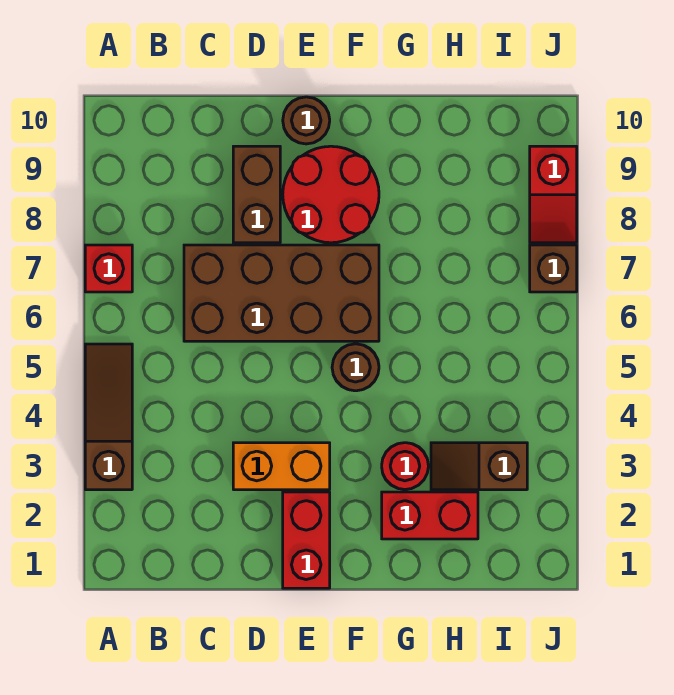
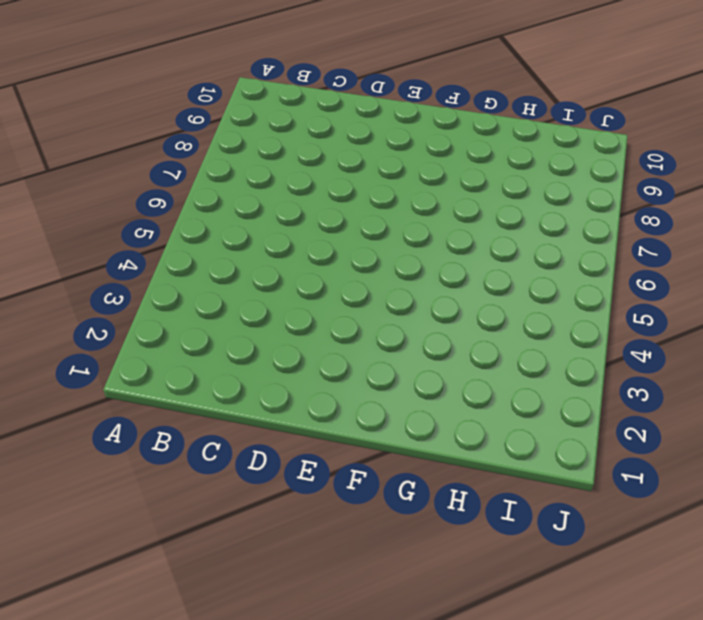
none -> brown 1x3 slope [85,344,132,490]
none -> red 1x1 brick [85,245,132,292]
none -> brown 2x4 brick [184,245,379,341]

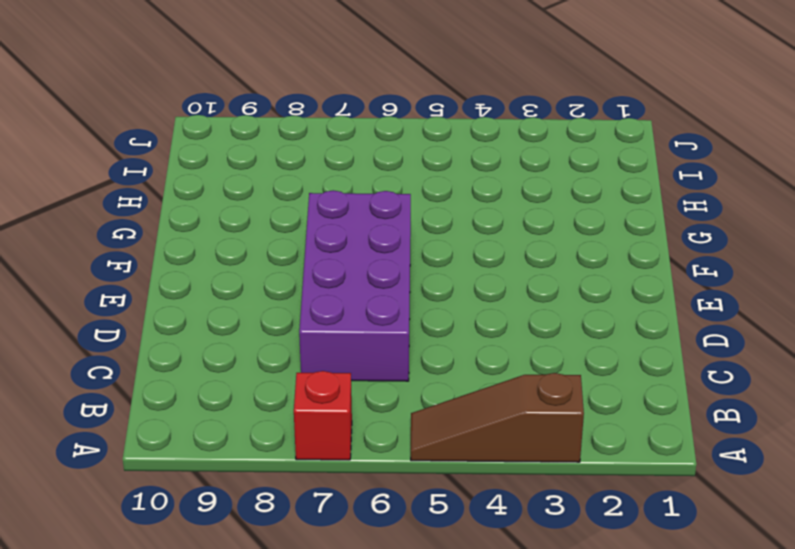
purple 2x4 brick [299,190,411,381] -> brown 2x4 brick [184,245,379,341]
none -> orange 1x2 brick [233,443,330,490]
none -> brown 1x2 brick [233,146,280,243]
none -> red 1x2 brick [283,492,330,588]

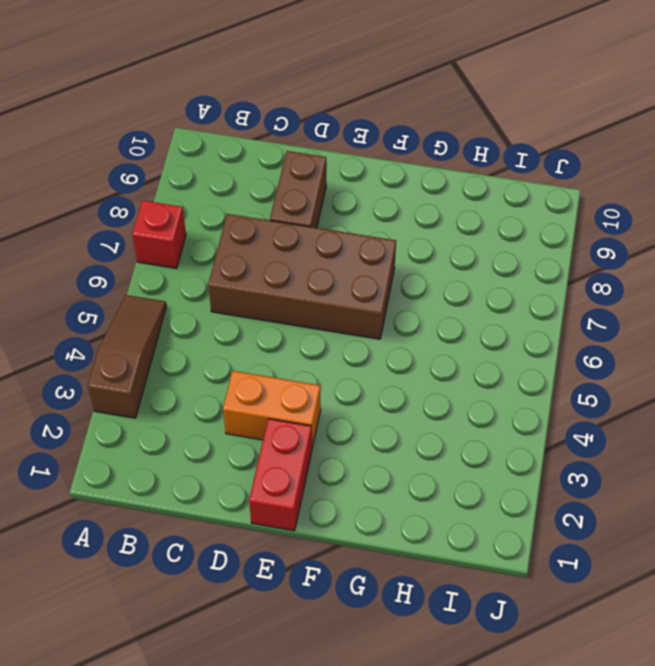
none -> red 2x2 round brick [283,146,379,243]
none -> brown 1x1 round brick [283,97,330,144]
none -> brown 1x1 round brick [332,344,379,391]

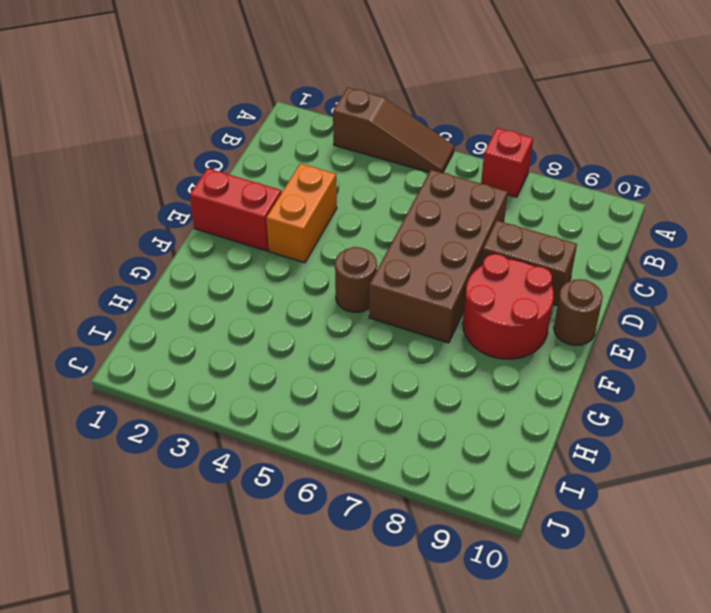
none -> red 1x2 brick [382,492,478,539]
none -> red 1x1 round brick [382,443,428,490]
none -> brown 1x2 slope [431,443,527,490]

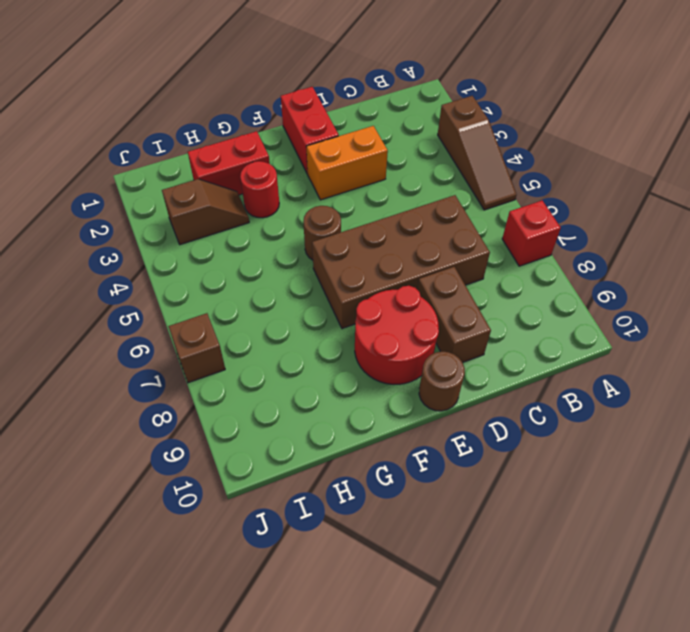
none -> red 1x2 slope [530,146,577,243]

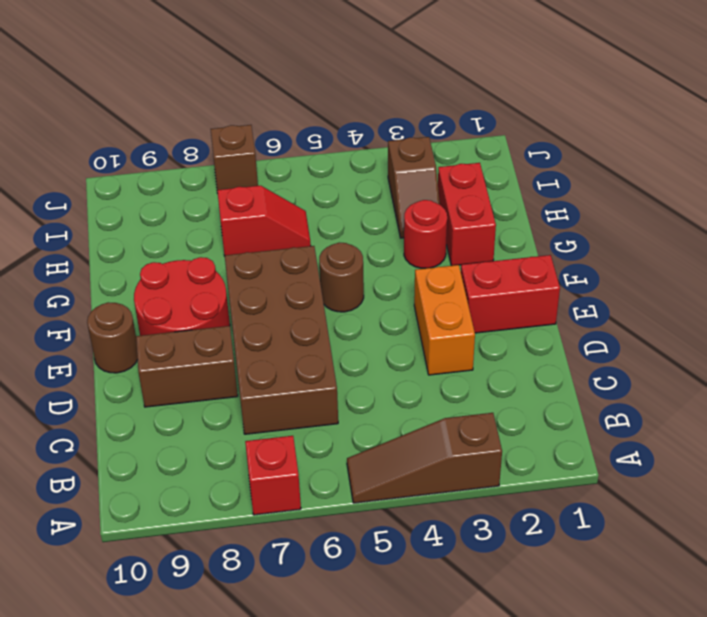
red 1x2 slope [217,186,311,256] -> red 1x2 slope moved to [530,146,577,243]

